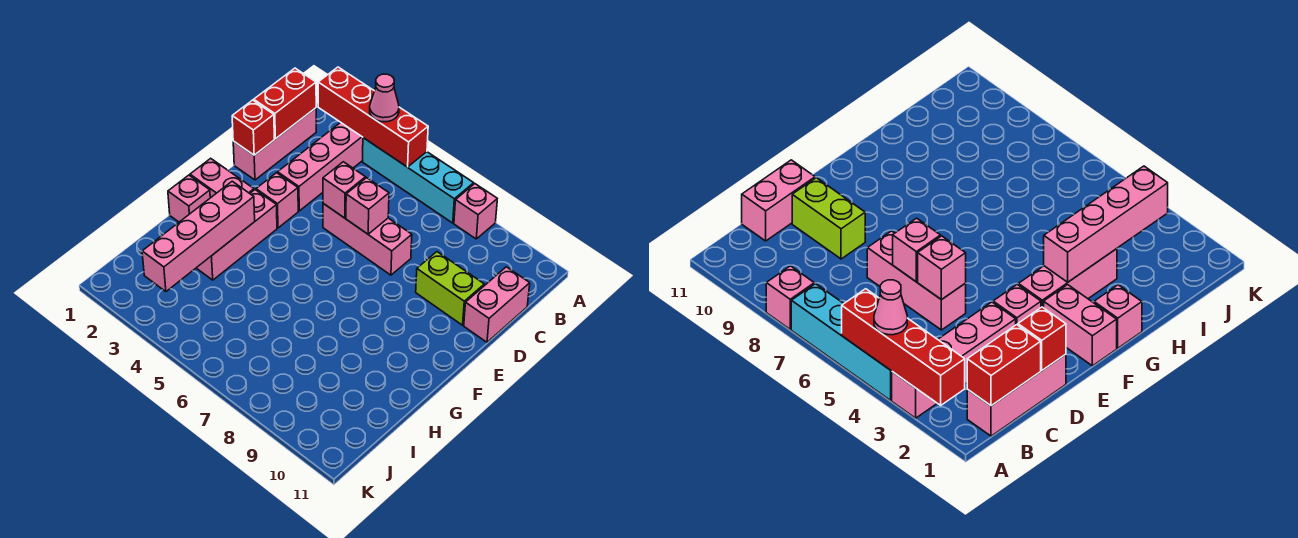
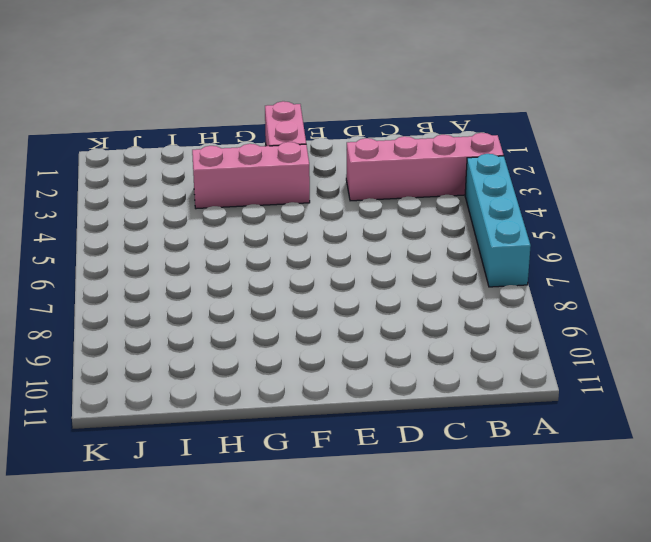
none -> pink 1x1 brick [454,184,497,239]
none -> pink 1x3 brick [233,108,316,180]
none -> pink 1x2 brick [464,267,530,342]

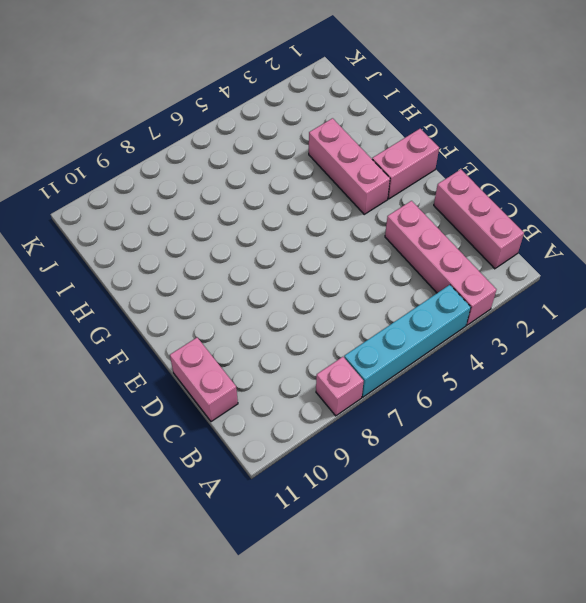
none -> pink 1x3 brick [323,204,412,275]
none -> lime 1x2 brick [416,252,484,325]
none -> pink 1x1 brick [256,173,298,228]

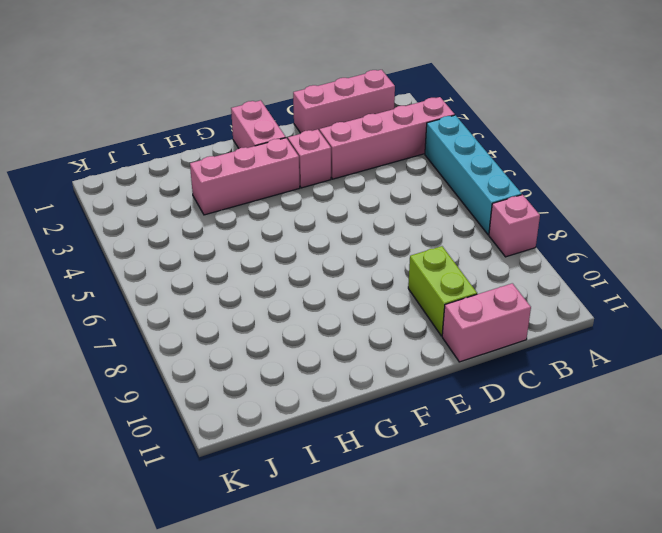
none -> pink 1x3 brick [323,204,412,275]
none -> pink 1x1 brick [168,175,210,222]
none -> red 1x4 brick [318,67,428,167]

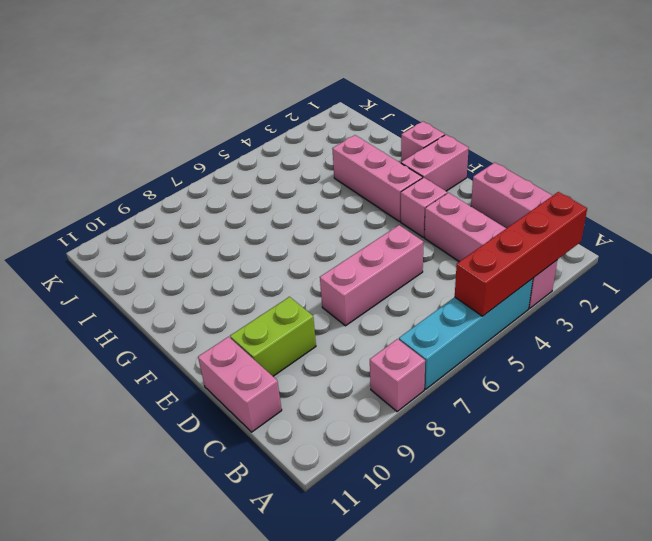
none -> red 1x2 brick [254,68,316,139]
none -> red 1x1 brick [232,100,274,155]
none -> pink 1x1 brick [323,162,366,218]

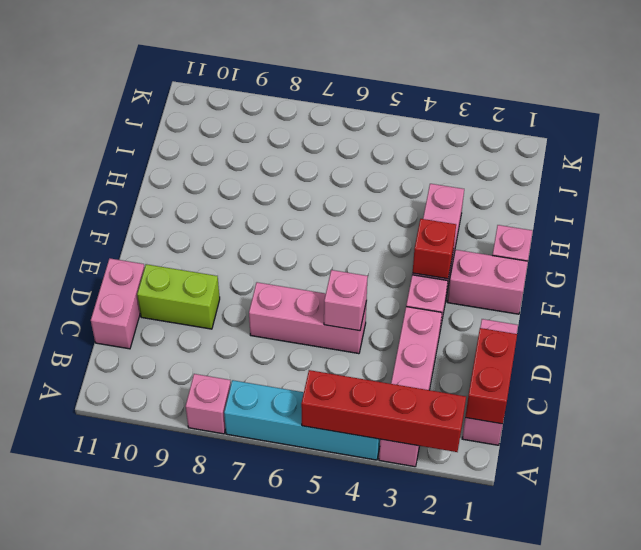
red 1x1 brick [413,219,456,279] -> red 1x1 brick moved to [232,100,274,155]
none -> pink 1x1 brick [346,178,389,234]
none -> pink 1x4 brick [142,181,255,292]
none -> pink 1x1 cone [370,74,399,122]

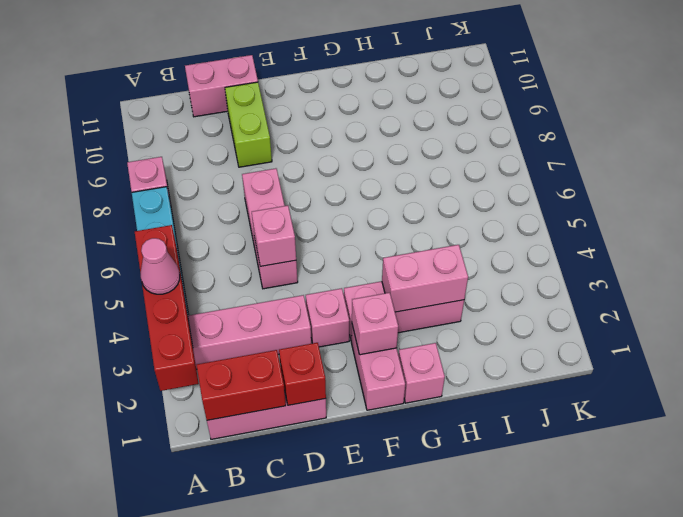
pink 1x1 brick [352,293,398,355] -> pink 1x1 brick moved to [346,178,389,234]
pink 1x2 brick [382,245,468,312] -> pink 1x4 brick [142,181,255,292]

